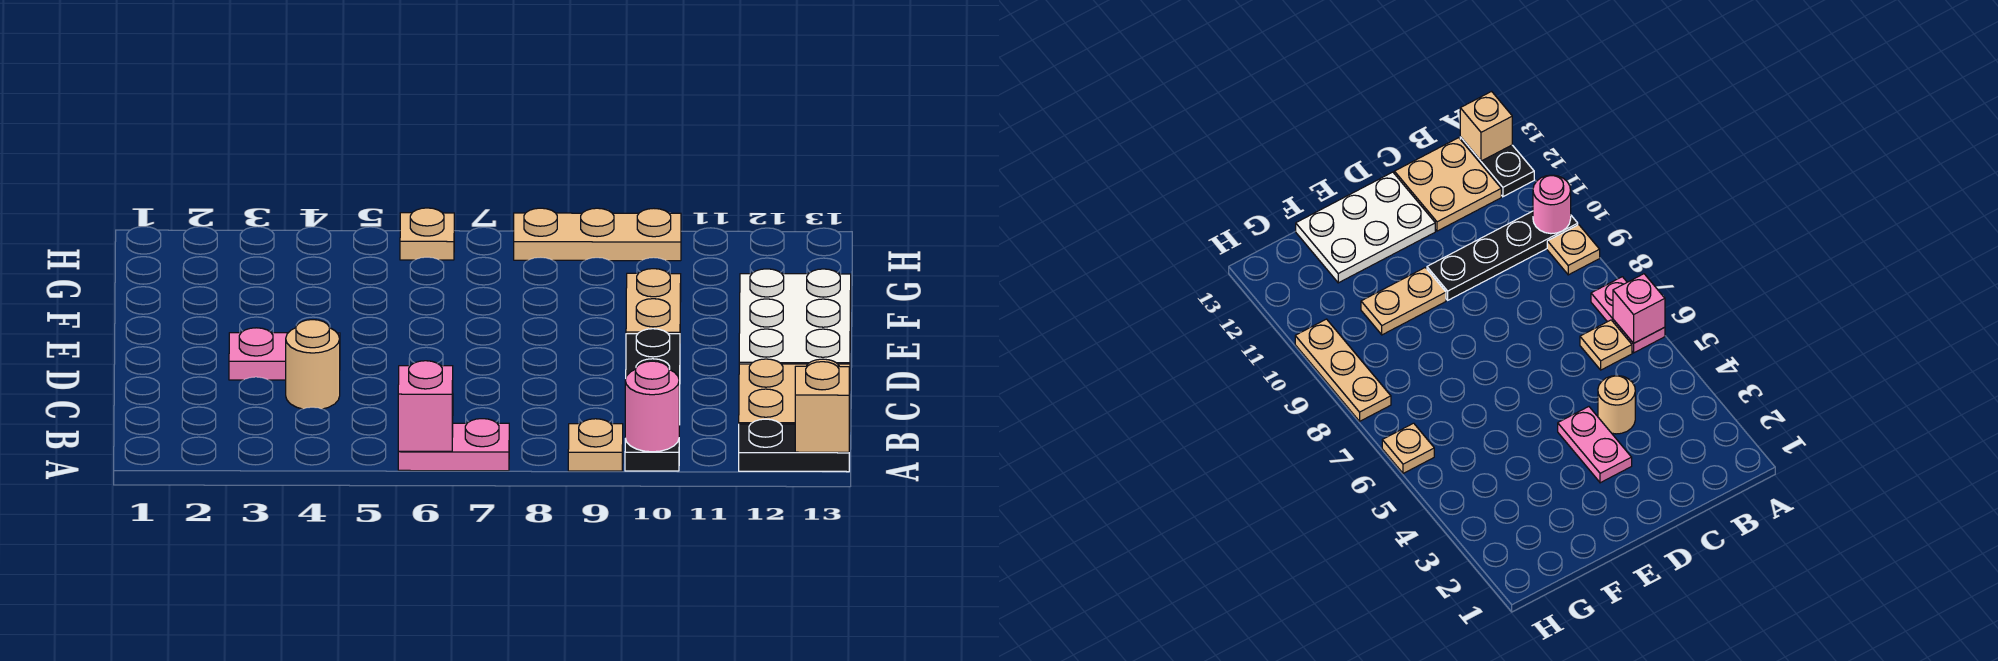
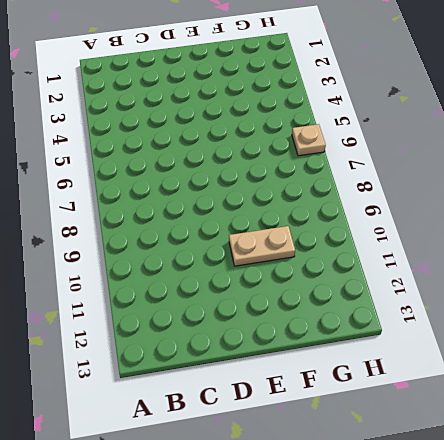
none -> pink 1x2 plate [398,419,509,471]
none -> tan 1x1 plate [568,419,623,471]
none -> black 1x4 plate [625,329,680,471]

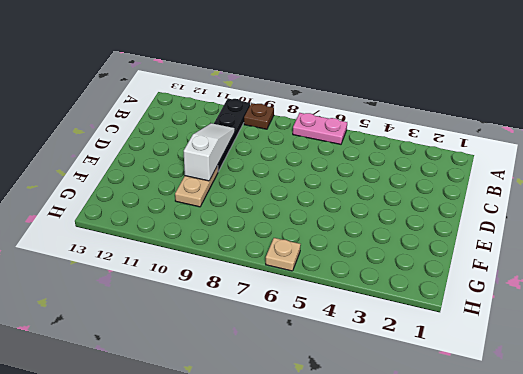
brown 1x1 plate [244,103,274,129] -> tan 1x1 plate [568,419,623,471]
white 1x3 slope [184,123,235,181] -> none
none -> black 1x2 plate [739,419,849,472]
none -> tan 1x1 plate [1580,320,1632,370]
none -> tan 2x2 plate [739,359,850,431]

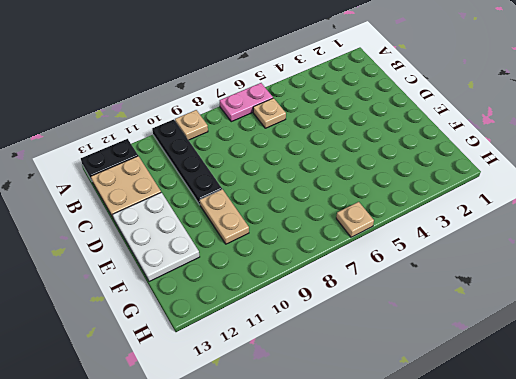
none -> tan 1x1 round brick [286,320,340,409]
none -> pink 1x2 plate [229,328,340,380]
none -> tan 1x3 plate [514,208,681,261]

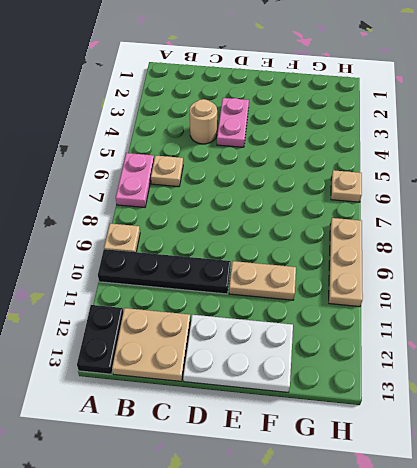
none -> pink 1x1 brick [398,361,453,451]
none -> pink 1x1 round brick [625,361,679,452]
none -> tan 1x1 brick [795,362,849,452]

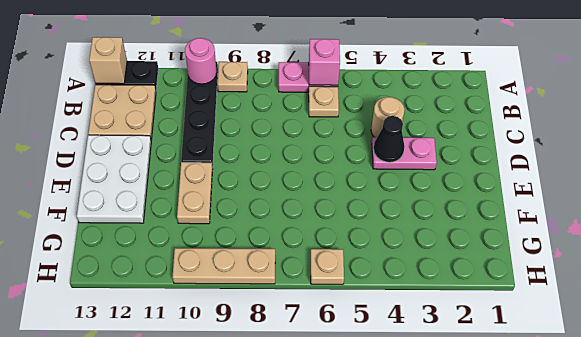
black 1x1 cone [373,116,404,162] -> none

